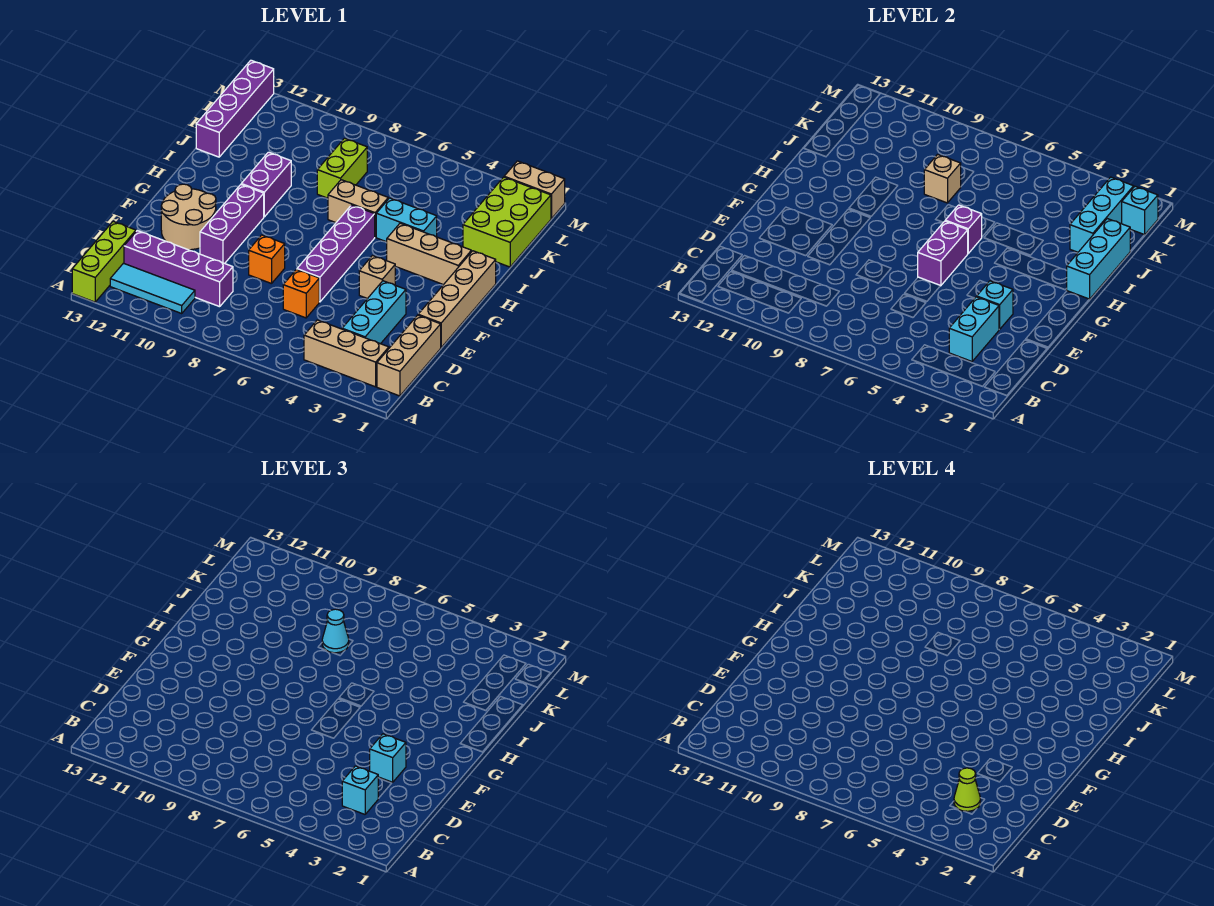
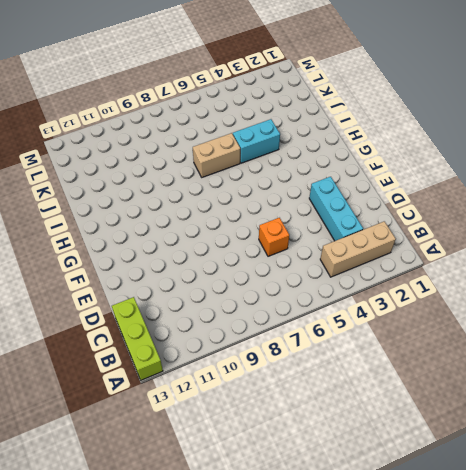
none -> tan 1x3 brick [377,315,441,396]
none -> cyan 1x3 tile [110,263,195,313]
none -> purple 1x4 brick [124,231,233,307]
none -> tan 1x4 brick [418,251,496,347]

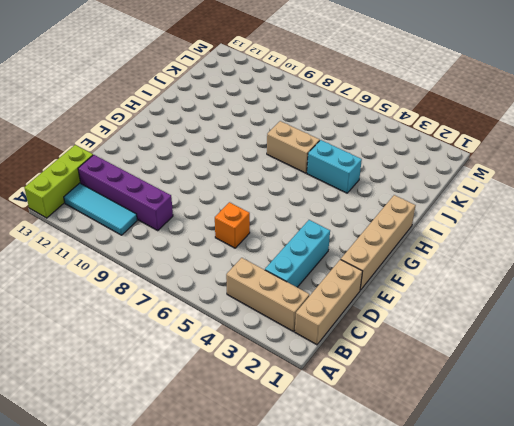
none -> purple 1x4 brick [297,205,375,302]
none -> orange 1x1 brick [249,235,285,284]
none -> purple 1x3 brick [200,185,264,263]
none -> tan 2x2 round brick [161,184,216,250]

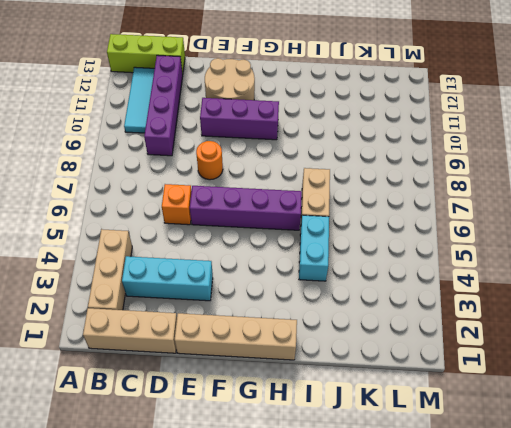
orange 1x1 round brick [196,141,223,180] -> orange 1x1 brick [249,235,285,284]
none -> tan 1x1 brick [359,256,395,299]
none -> tan 1x3 brick [387,223,471,285]
none -> purple 1x2 brick [241,152,291,217]
none -> lime 2x3 brick [463,177,551,267]

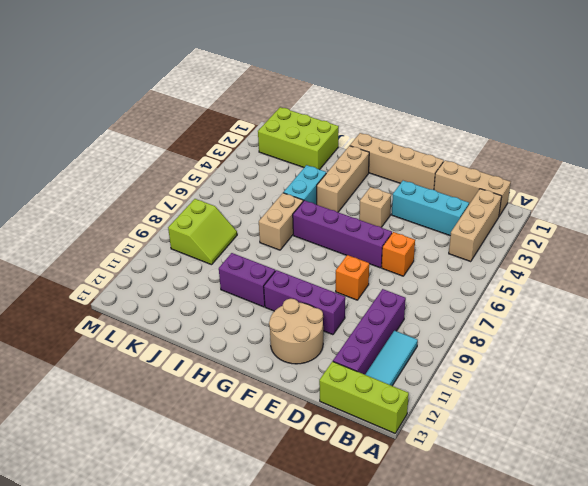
lime 2x2 slope [168,199,237,265] -> lime 1x2 brick [317,138,367,198]
none -> purple 1x4 brick [196,60,274,157]
none -> tan 1x2 brick [504,161,565,219]
none -> cyan 1x2 brick [949,297,999,361]
none -> cyan 1x1 brick [977,281,1013,329]

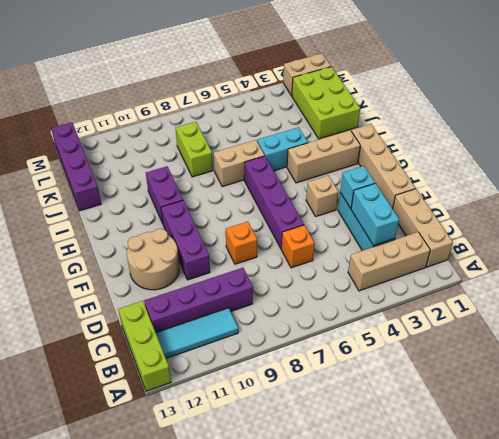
none -> purple 1x2 brick [918,221,968,286]
none -> cyan 1x3 brick [1067,219,1130,299]
none -> purple 1x1 brick [945,205,982,253]
none -> cyan 1x3 brick [1070,177,1134,252]

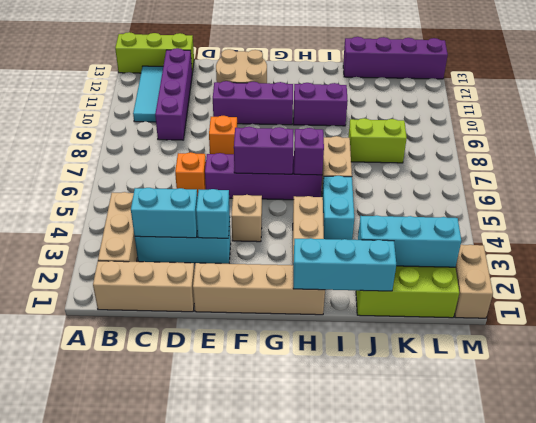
none -> tan 1x1 brick [924,154,961,203]
none -> cyan 1x1 brick [1122,186,1158,235]
none -> cyan 1x1 brick [342,766,378,814]
none -> cyan 1x1 brick [370,734,406,782]

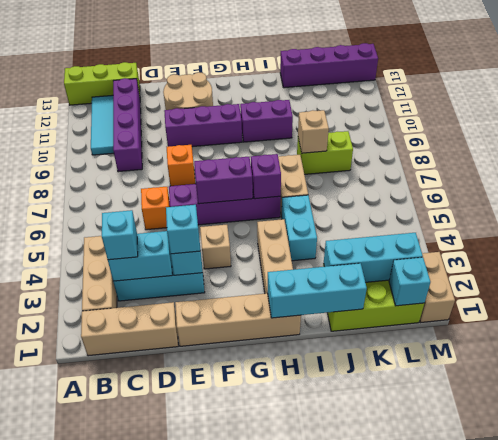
none -> cyan 1x1 cone [322,609,349,653]
none -> lime 1x1 cone [954,768,980,811]

